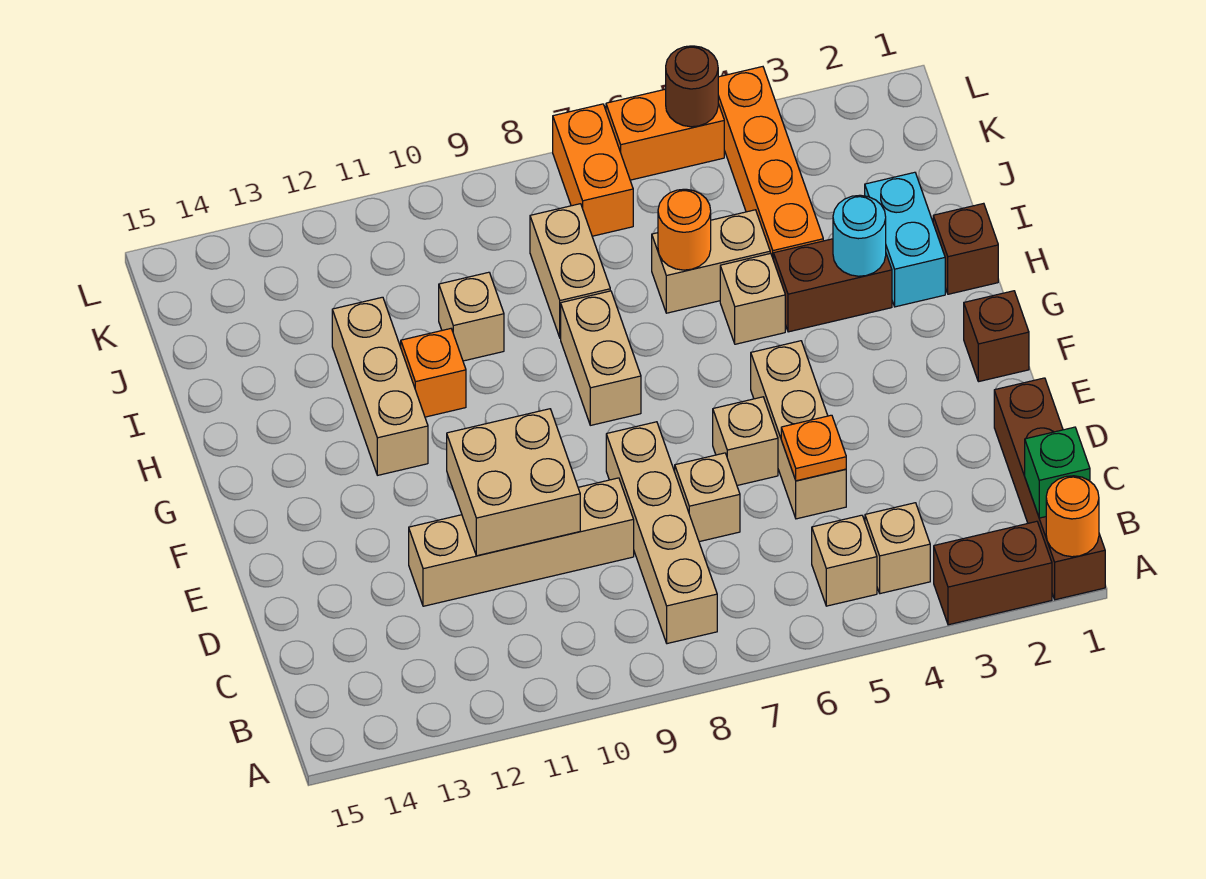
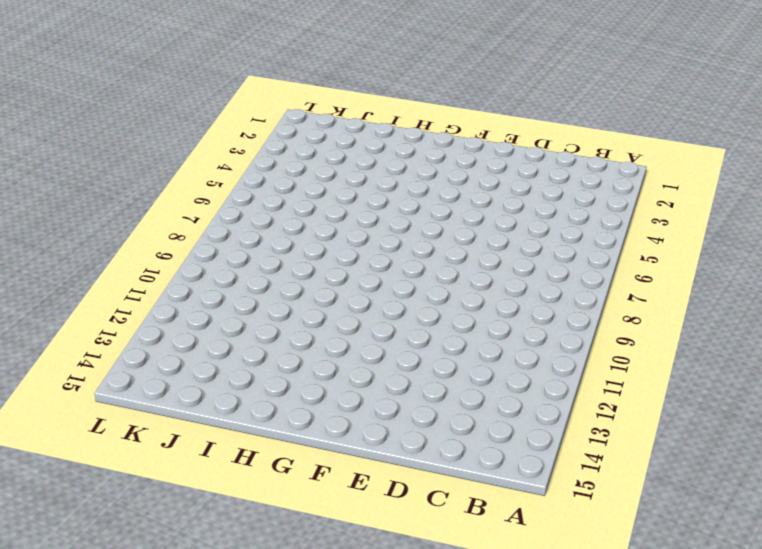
none -> brown 1x4 brick [994,378,1105,600]
none -> brown 1x2 brick [934,521,1052,625]
none -> tan 1x1 brick [865,503,930,594]
none -> tan 1x1 brick [812,515,877,606]

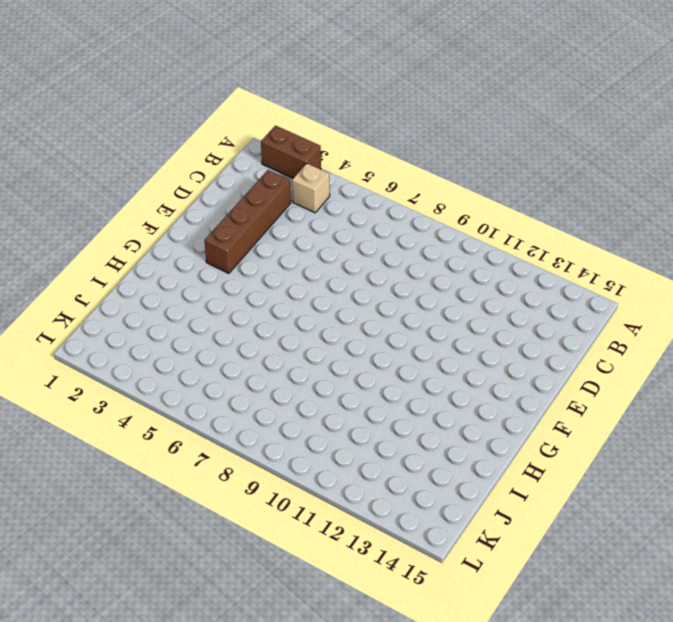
brown 1x4 brick [204,170,291,274] -> brown 1x4 brick moved to [994,378,1105,600]
none -> tan 1x1 brick [812,515,877,606]
none -> tan 1x4 brick [606,422,717,644]
none -> tan 1x3 brick [751,341,846,519]
none -> tan 1x1 brick [675,453,740,542]

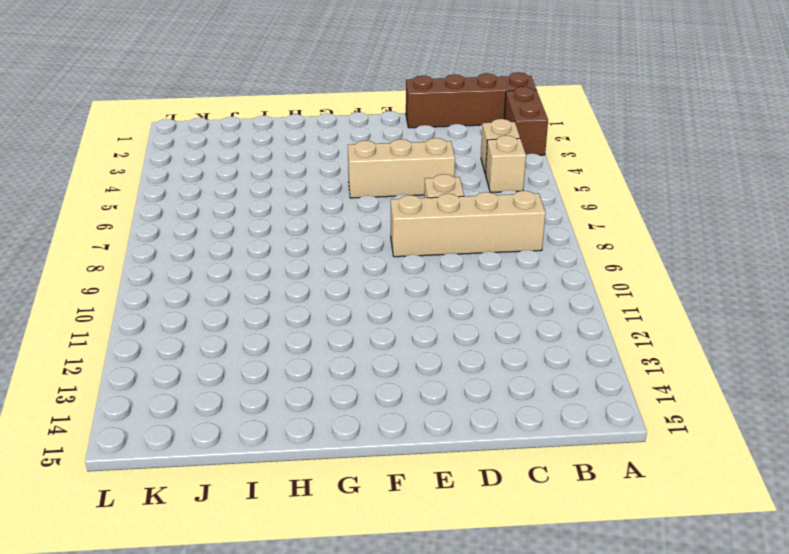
none -> tan 1x4 brick [409,478,634,606]
none -> tan 1x1 brick [713,397,778,485]
none -> brown 1x1 brick [964,291,1029,382]
none -> tan 1x2 brick [561,291,641,425]

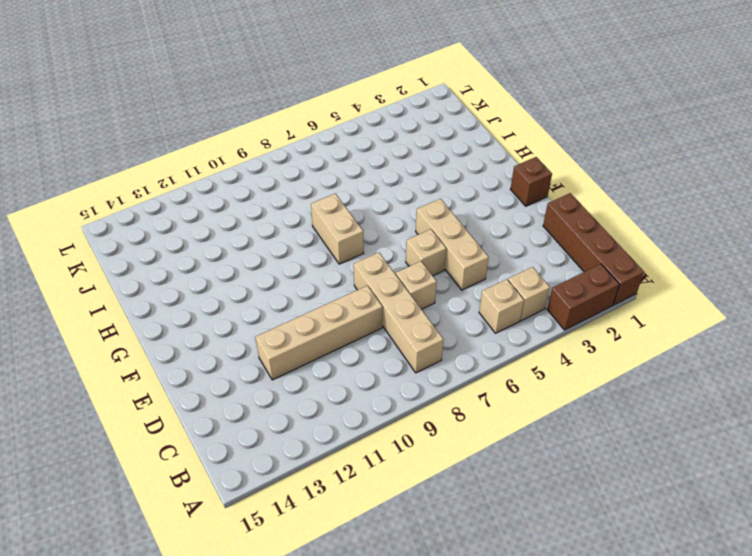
none -> tan 1x3 brick [332,297,428,475]
none -> brown 1x1 brick [933,203,998,294]
none -> cyan 1x2 brick [865,172,945,307]
none -> brown 1x2 brick [774,239,892,332]

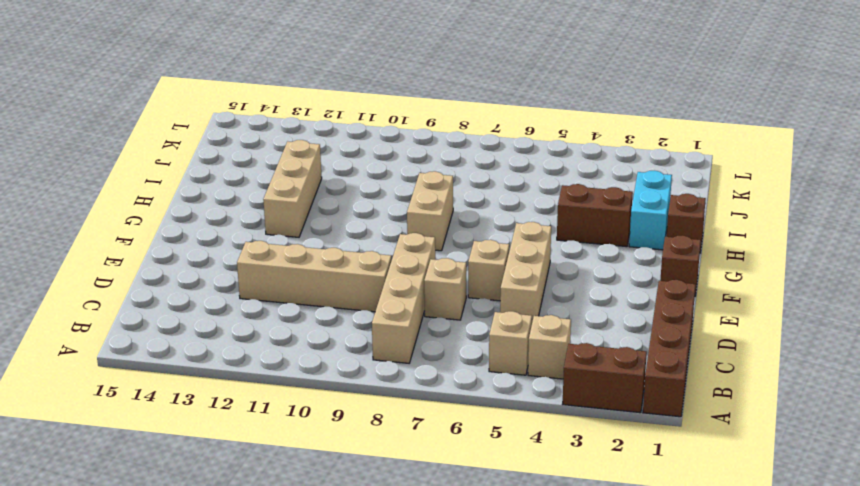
none -> tan 1x1 brick [720,253,785,344]
none -> orange 1x1 brick [401,329,466,417]
none -> orange 1x4 brick [718,67,823,260]
none -> tan 1x2 brick [652,210,770,313]

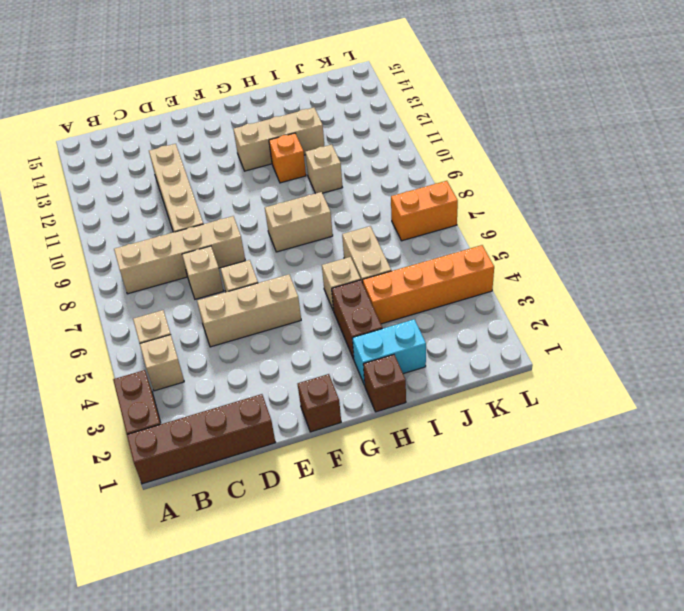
none -> tan 1x2 brick [530,204,610,338]
none -> orange 1x2 brick [606,89,724,180]
none -> orange 1x1 round brick [1046,476,1099,557]
none -> green 1x1 brick [1025,427,1090,518]

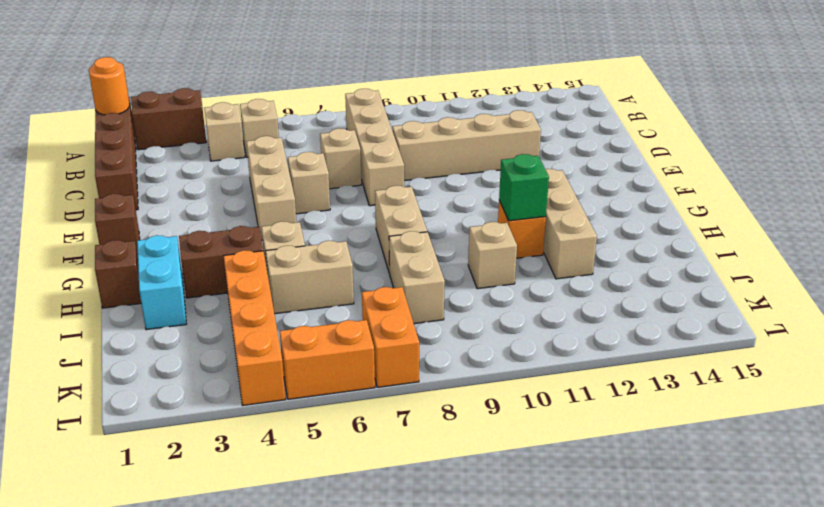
green 1x1 brick [499,154,549,221] -> green 1x1 brick moved to [1025,427,1090,518]
none -> orange 1x1 plate [781,415,846,481]
none -> tan 2x2 brick [447,409,580,556]
none -> cyan 1x1 round brick [833,195,886,276]
none -> orange 1x1 round brick [658,189,711,270]

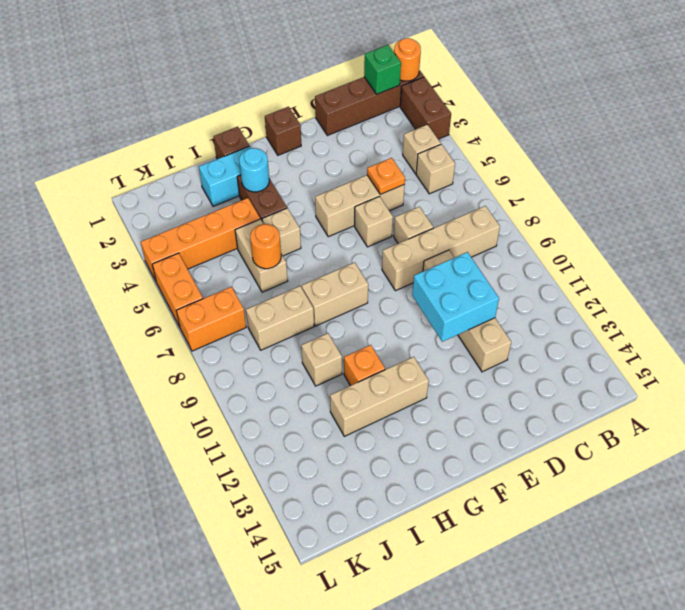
cyan 2x2 brick [412,252,499,342] -> tan 2x2 brick [447,409,580,556]
none -> brown 1x1 round brick [666,46,718,127]

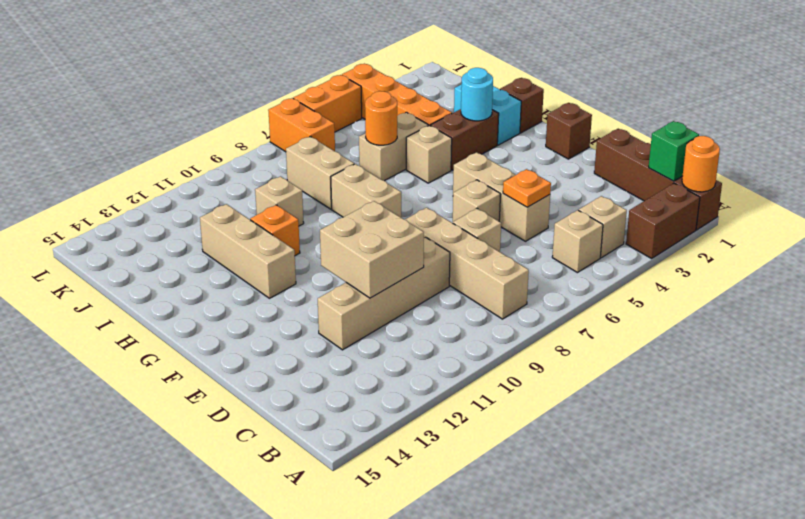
none -> brown 1x1 round brick [666,46,718,127]

